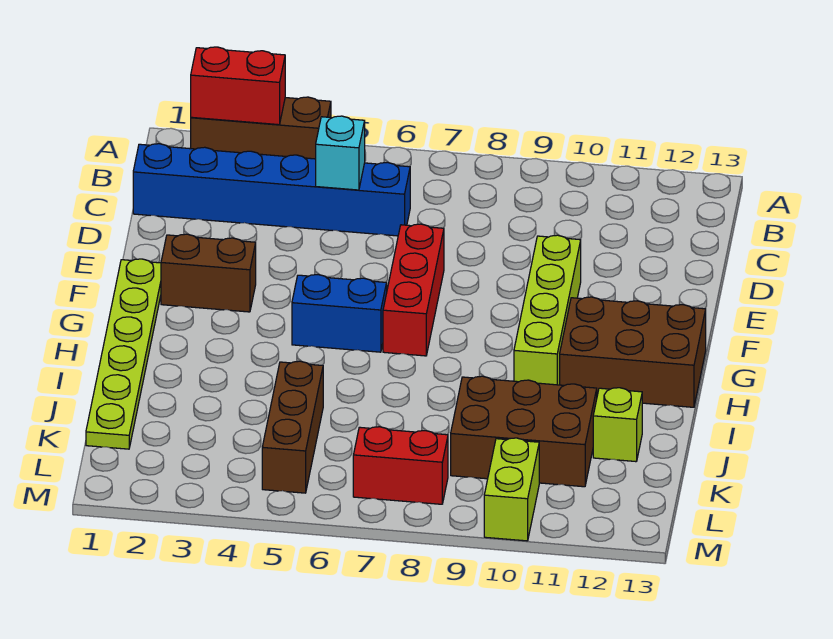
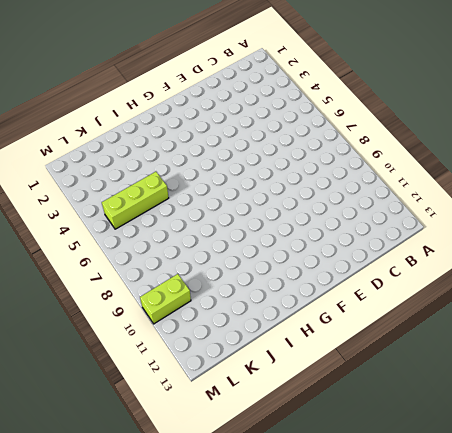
lime 1x3 brick [102,171,169,229] -> brown 1x3 brick [262,361,323,493]
none -> brown 1x3 brick [191,97,331,159]
none -> blue 1x6 brick [133,144,410,236]
none -> red 1x3 brick [383,224,444,356]

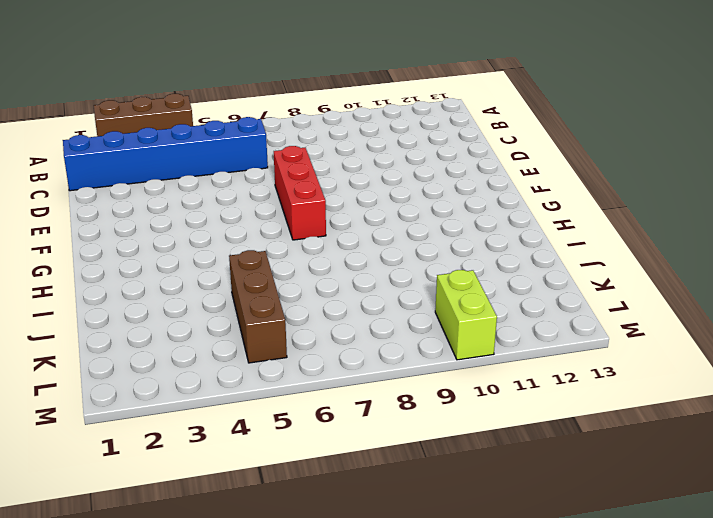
none -> lime 1x4 brick [514,235,581,385]
none -> lime 1x6 plate [86,259,161,449]
none -> brown 1x2 brick [161,234,256,312]

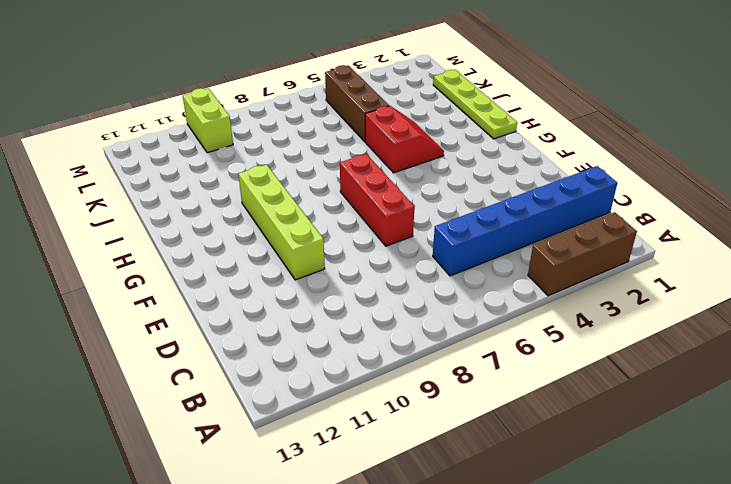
lime 1x4 plate [433,70,517,139] -> lime 1x6 plate [86,259,161,449]
red 2x2 slope [365,106,444,173] -> none
none -> brown 1x2 brick [161,234,256,312]
none -> blue 1x2 brick [292,275,387,352]
none -> brown 2x3 brick [560,297,706,407]

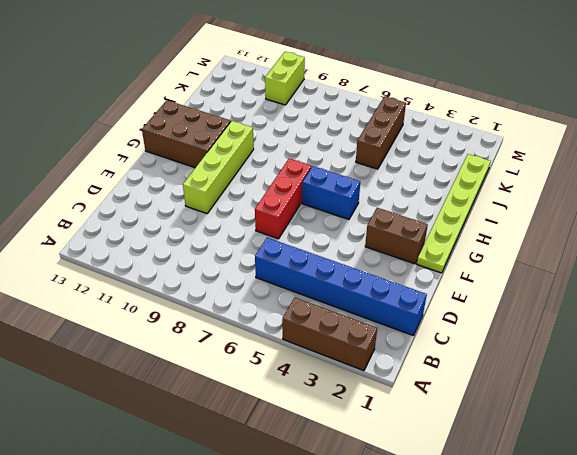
none -> brown 2x3 brick [451,376,597,487]
none -> lime 1x1 brick [593,388,642,462]
none -> red 1x2 brick [353,427,448,504]

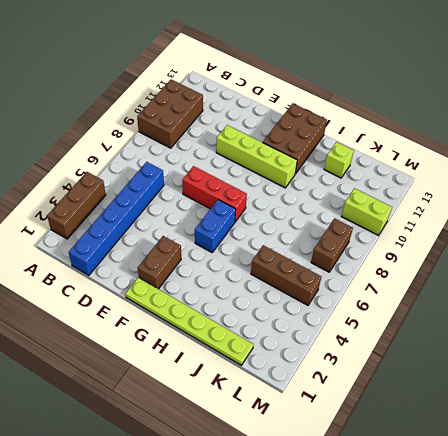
brown 2x3 brick [137,80,203,148] -> brown 2x3 brick moved to [451,376,597,487]
brown 1x2 brick [311,218,353,272] -> red 1x2 brick [353,427,448,504]
none -> red 1x2 brick [191,47,285,125]
none -> cyan 1x1 brick [316,116,365,190]

